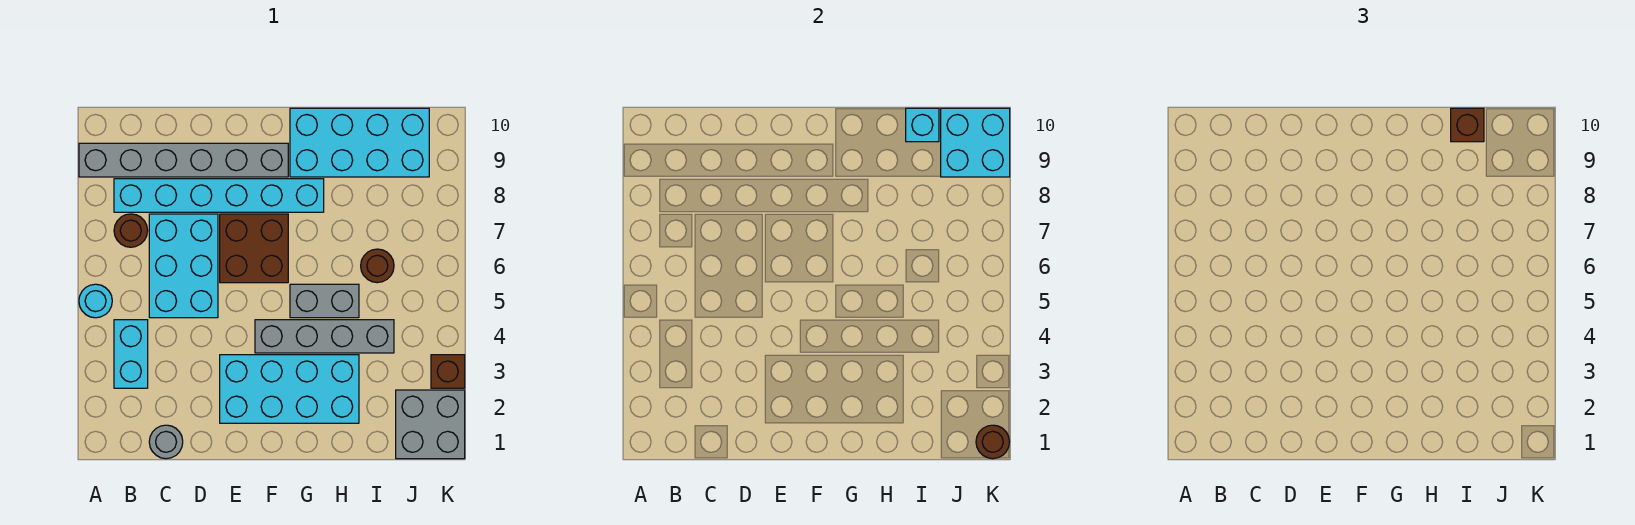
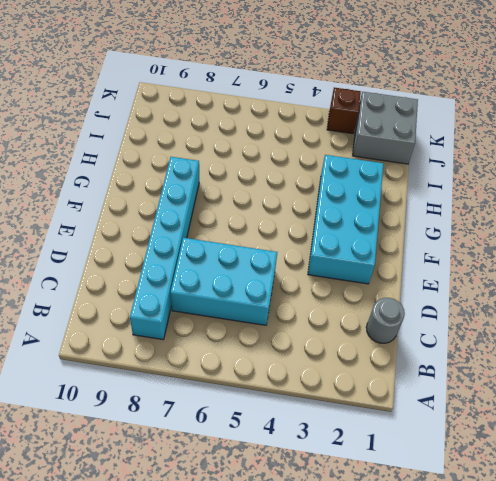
none -> cyan 1x1 round brick [79,284,112,318]
none -> grey 1x6 brick [79,143,288,177]
none -> cyan 1x2 brick [114,320,148,388]

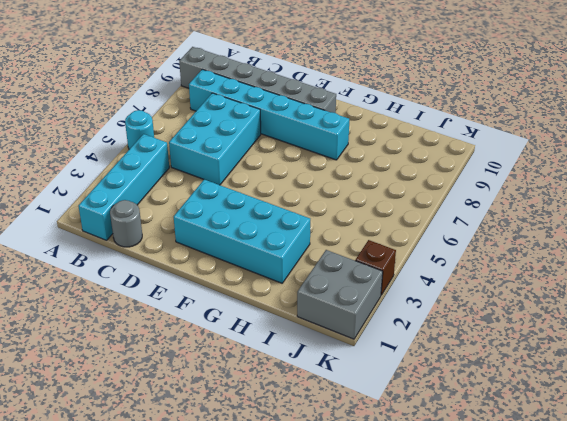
cyan 1x4 brick [79,134,169,240] -> cyan 1x2 brick [114,320,148,388]
none -> brown 1x1 round brick [114,214,148,247]
none -> brown 2x2 brick [220,214,288,283]
none -> grey 1x4 brick [255,320,394,353]

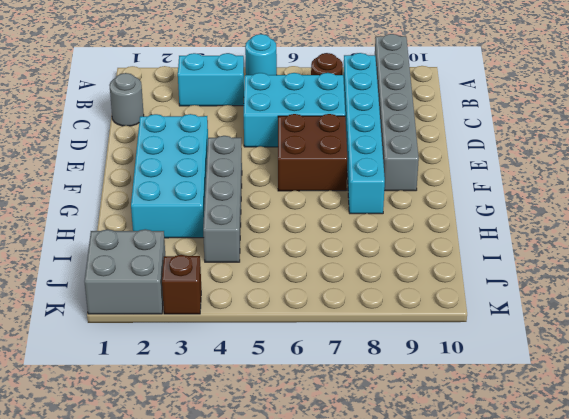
none -> grey 1x2 brick [290,284,359,318]
none -> cyan 2x4 brick [290,108,429,177]
none -> brown 1x1 round brick [361,249,394,283]

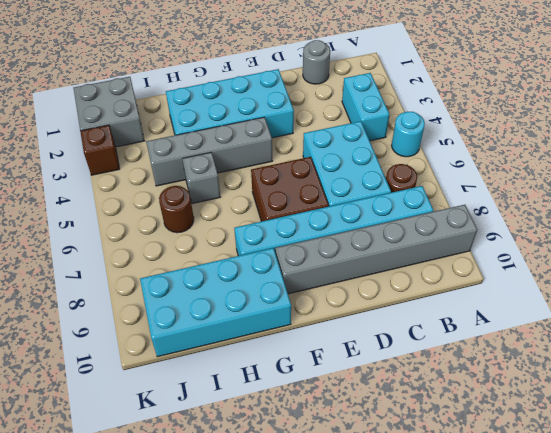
grey 1x1 brick [183,152,220,204] -> grey 1x2 brick [290,284,359,318]
none -> cyan 1x1 brick [906,108,939,142]
none -> cyan 2x2 brick [941,108,1010,177]
none -> brown 1x1 round brick [976,425,1009,459]

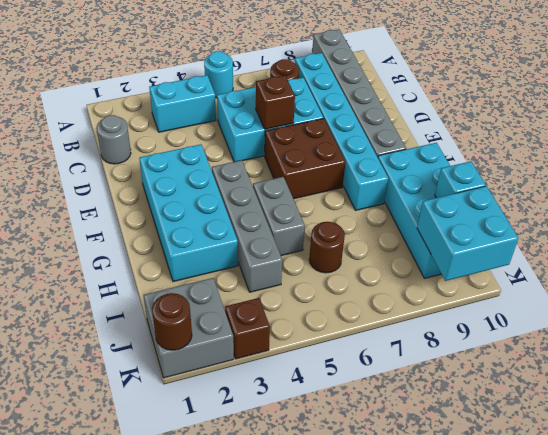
brown 1x1 brick [256,76,295,129] -> brown 1x1 brick moved to [1451,108,1484,142]

